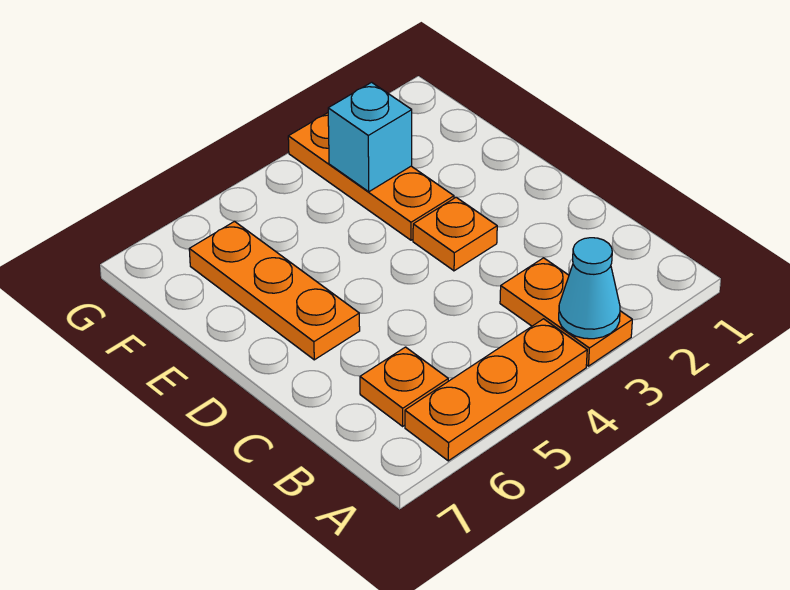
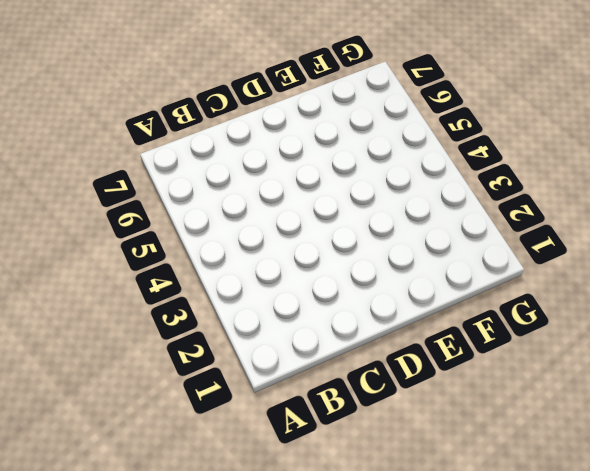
none -> orange 1x2 plate [500,258,632,366]
none -> orange 1x3 plate [405,319,587,461]

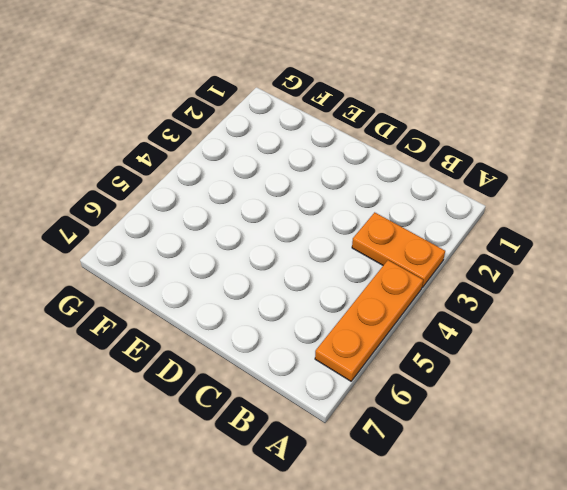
none -> orange 1x1 plate [360,347,448,426]
none -> orange 1x1 plate [413,197,497,271]

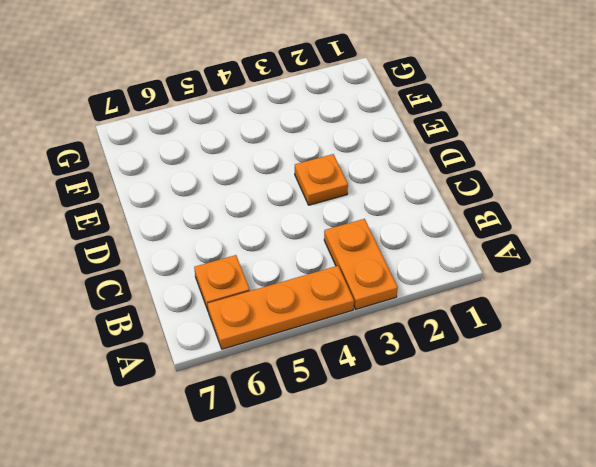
none -> orange 1x3 plate [189,222,360,360]
none -> orange 1x3 plate [288,113,454,240]

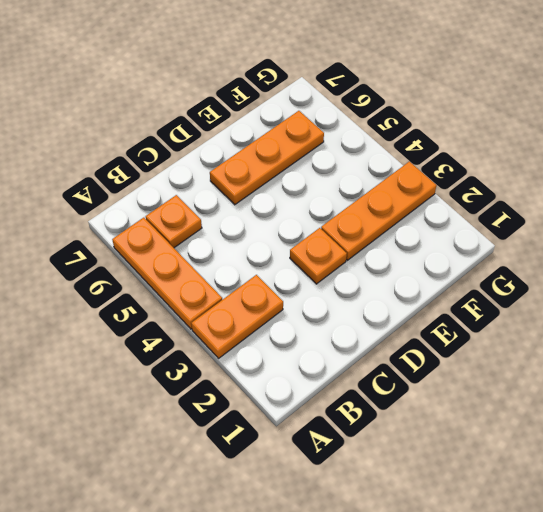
none -> cyan 1x1 cone [559,238,620,339]
none -> cyan 1x1 brick [328,82,412,192]

